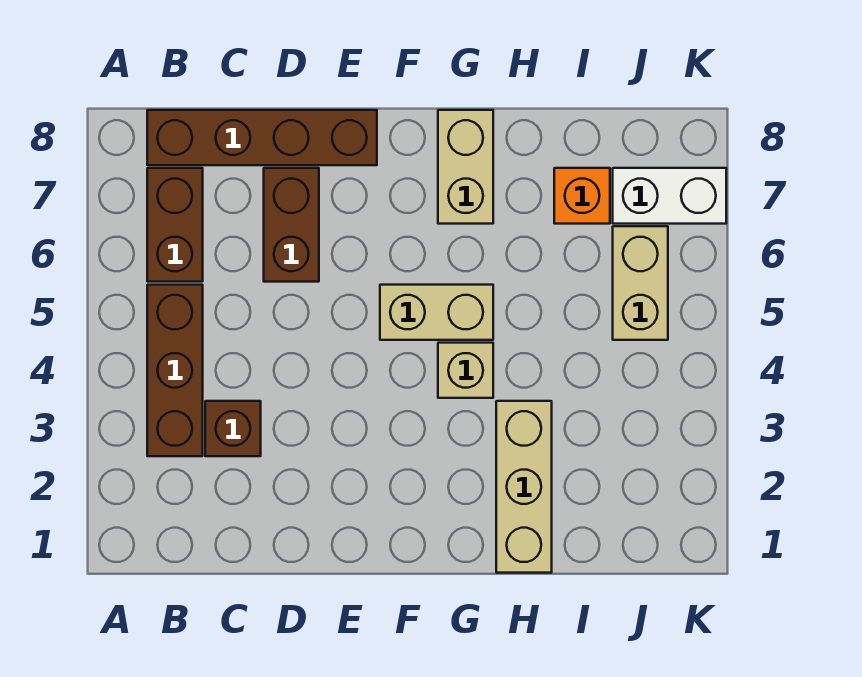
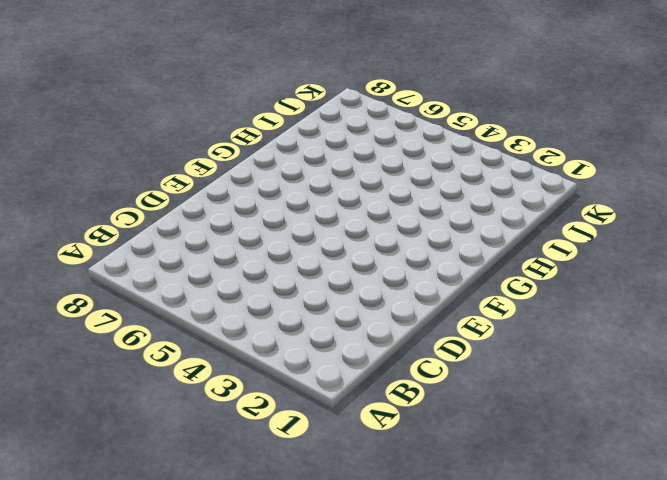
none -> brown 1x3 brick [147,285,203,456]
none -> brown 1x2 brick [147,168,203,282]
none -> brown 1x4 brick [147,110,377,165]

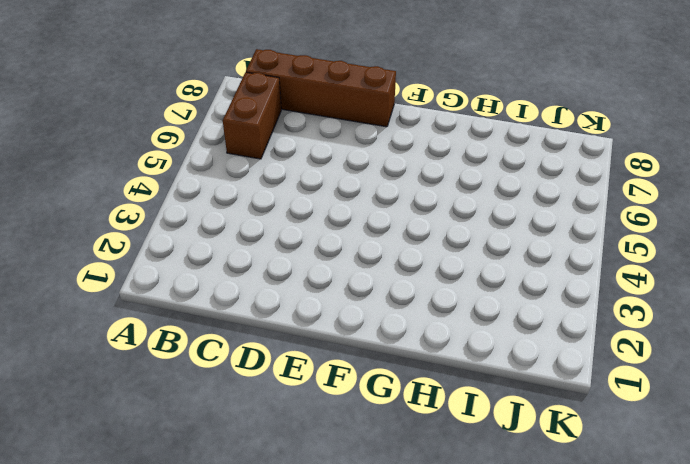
none -> brown 1x3 brick [147,285,203,456]
none -> brown 1x1 brick [205,401,261,456]
none -> brown 1x2 brick [264,168,319,282]

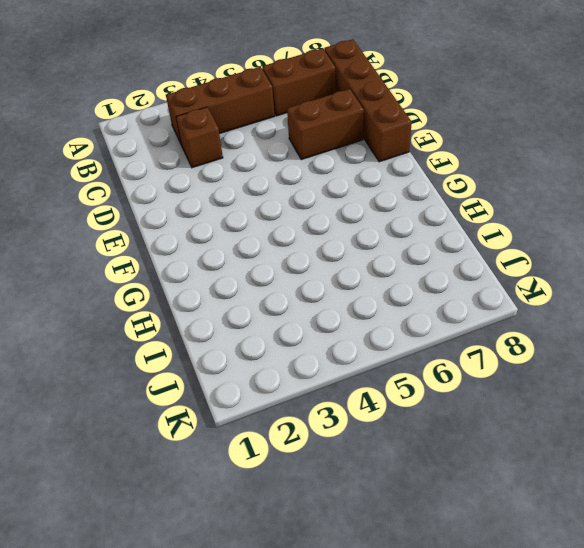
none -> tan 1x2 brick [380,285,493,340]
none -> tan 1x1 brick [438,343,493,398]
none -> tan 1x2 brick [438,110,493,224]

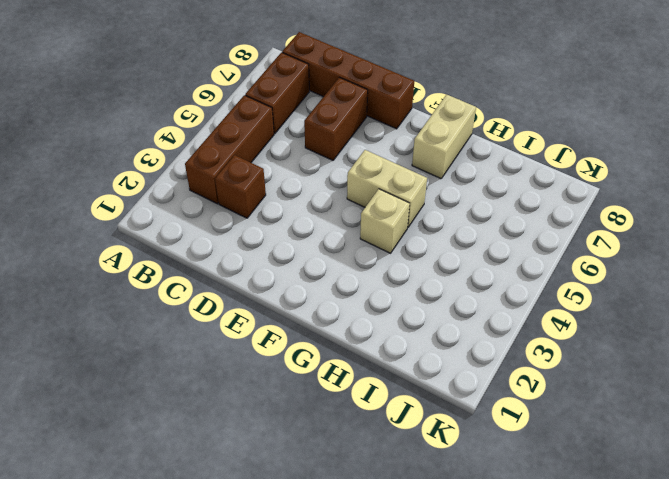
none -> tan 1x3 brick [496,401,552,573]
none -> orange 1x1 brick [554,168,610,224]
none -> tan 1x2 brick [613,226,668,340]

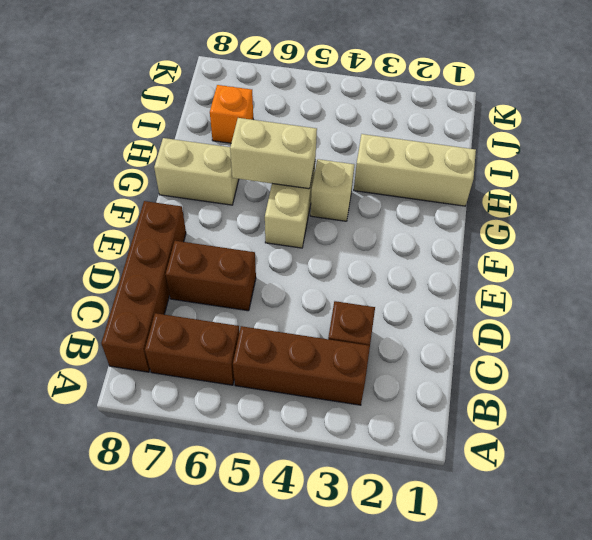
tan 1x2 brick [230,118,317,189] -> tan 1x2 brick moved to [613,226,668,340]
none -> white 1x2 brick [613,168,726,224]

